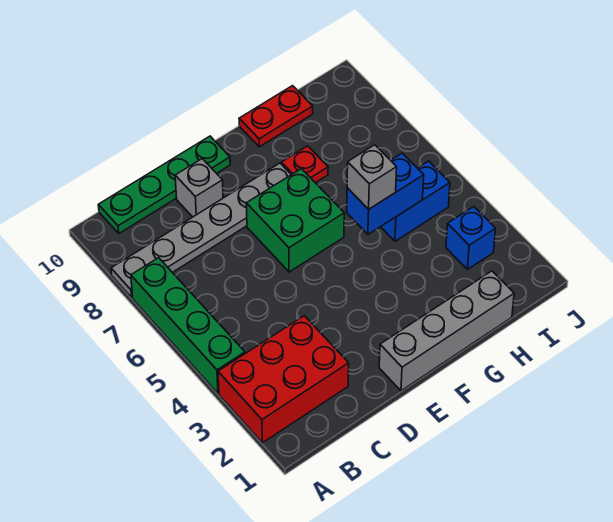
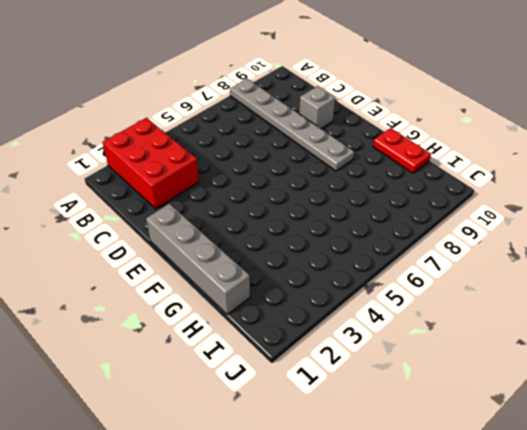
none -> green 1x4 brick [131,258,245,393]
none -> green 1x4 plate [98,136,230,233]
none -> green 2x2 brick [246,169,344,272]

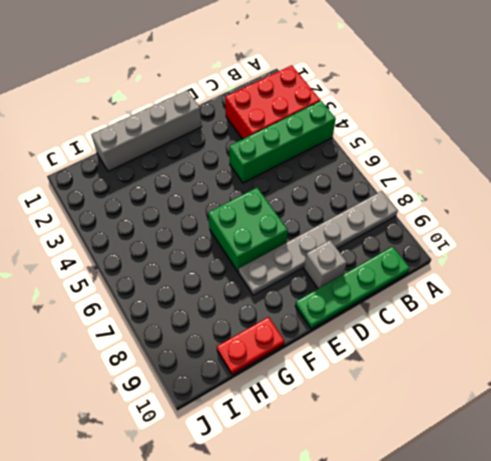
green 1x4 brick [229,101,336,183] -> green 1x4 brick turned to [131,258,245,393]
none -> red 1x1 plate [281,146,328,183]
none -> blue 1x2 brick [381,161,450,241]
none -> blue 1x1 brick [446,207,496,269]

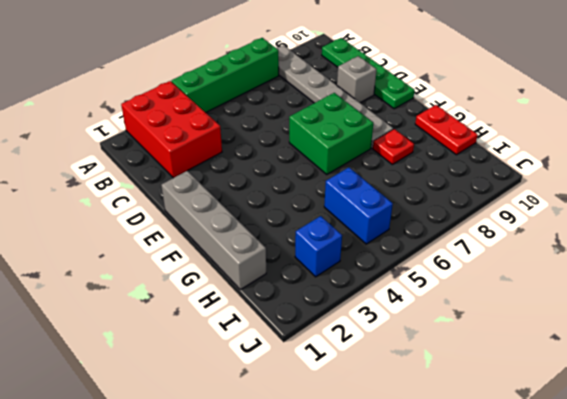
none -> blue 1x2 brick [347,153,424,234]
none -> grey 1x1 brick [347,145,397,209]

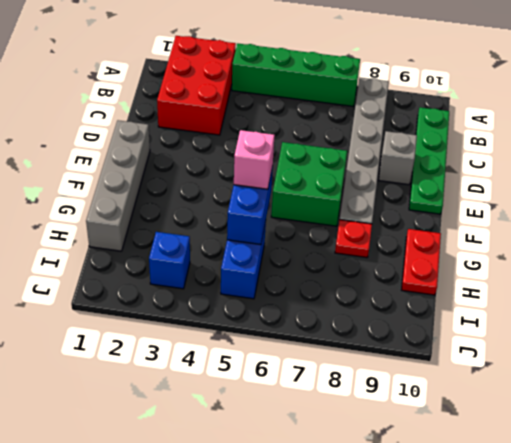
pink 1x1 brick [234,130,275,189] -> grey 1x1 brick [347,145,397,209]

